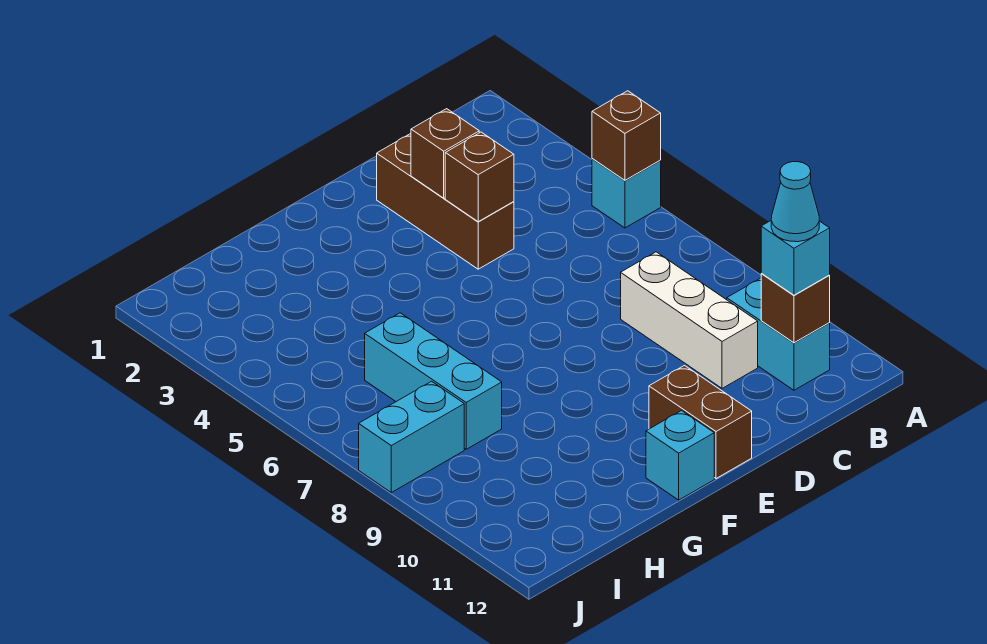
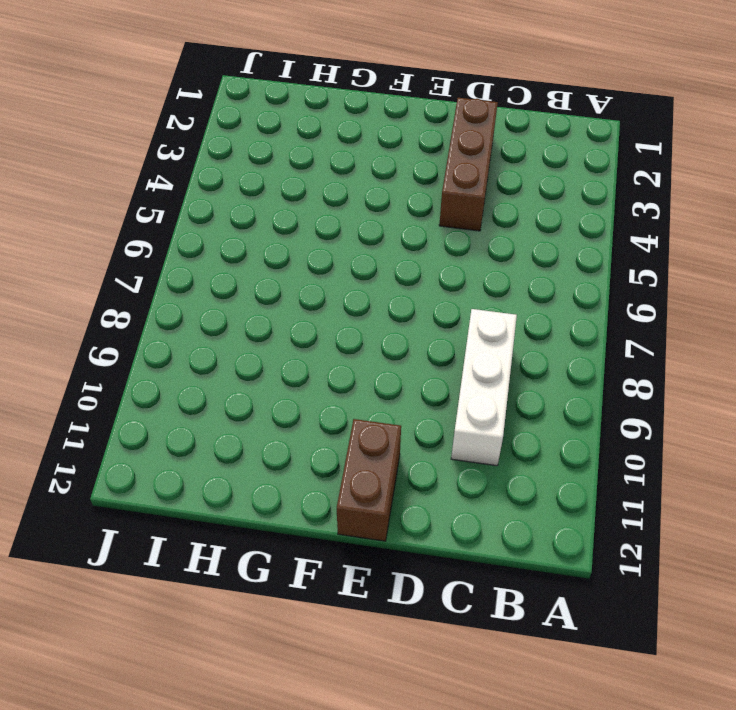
none -> cyan 1x1 brick [592,159,661,228]
none -> cyan 1x2 brick [727,278,830,390]
none -> cyan 1x1 brick [646,411,714,500]

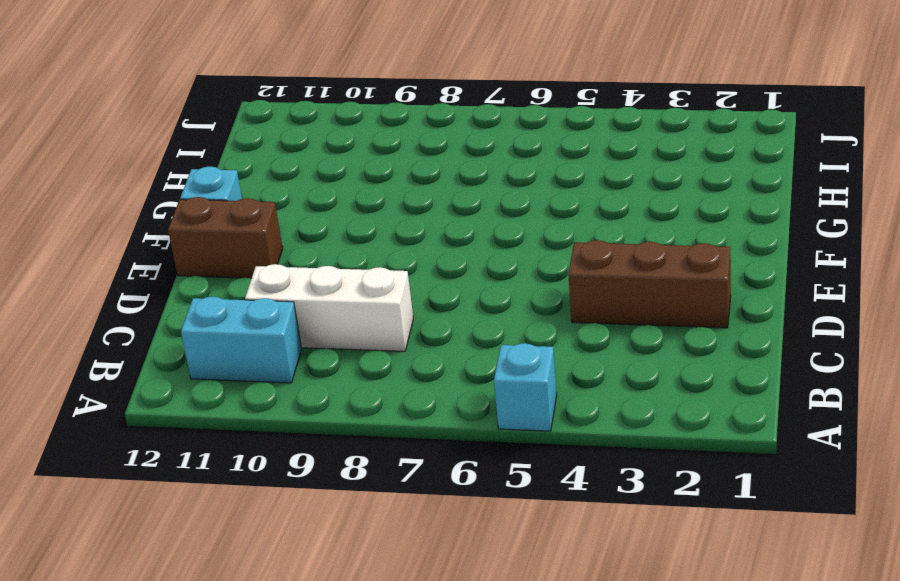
none -> cyan 1x3 brick [365,313,502,449]
none -> cyan 1x2 brick [359,381,464,492]
none -> brown 1x1 brick [592,91,661,180]

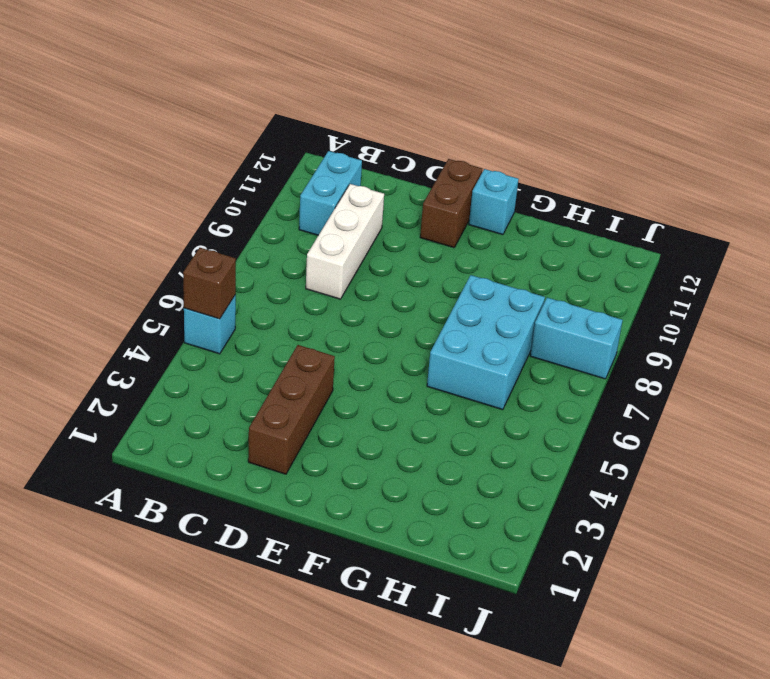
cyan 2x3 brick [427,275,545,410] -> cyan 1x3 brick [365,313,502,449]
none -> brown 1x1 brick [761,274,830,343]
none -> brown 1x1 brick [411,109,479,198]
none -> brown 1x1 brick [445,132,514,222]

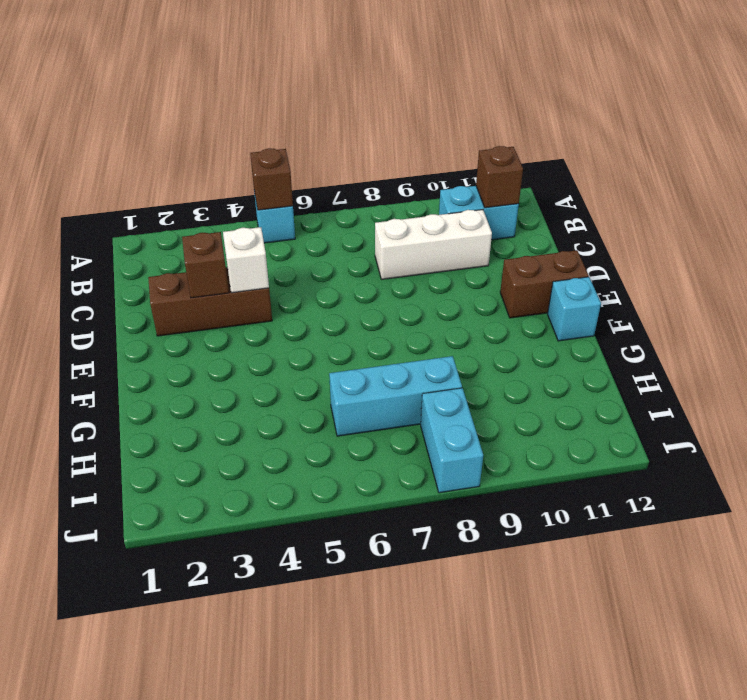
white 1x1 brick [223,227,269,293] -> brown 1x1 brick [445,132,514,222]
none -> cyan 1x1 brick [761,221,830,295]
none -> cyan 1x1 cone [771,162,819,242]

